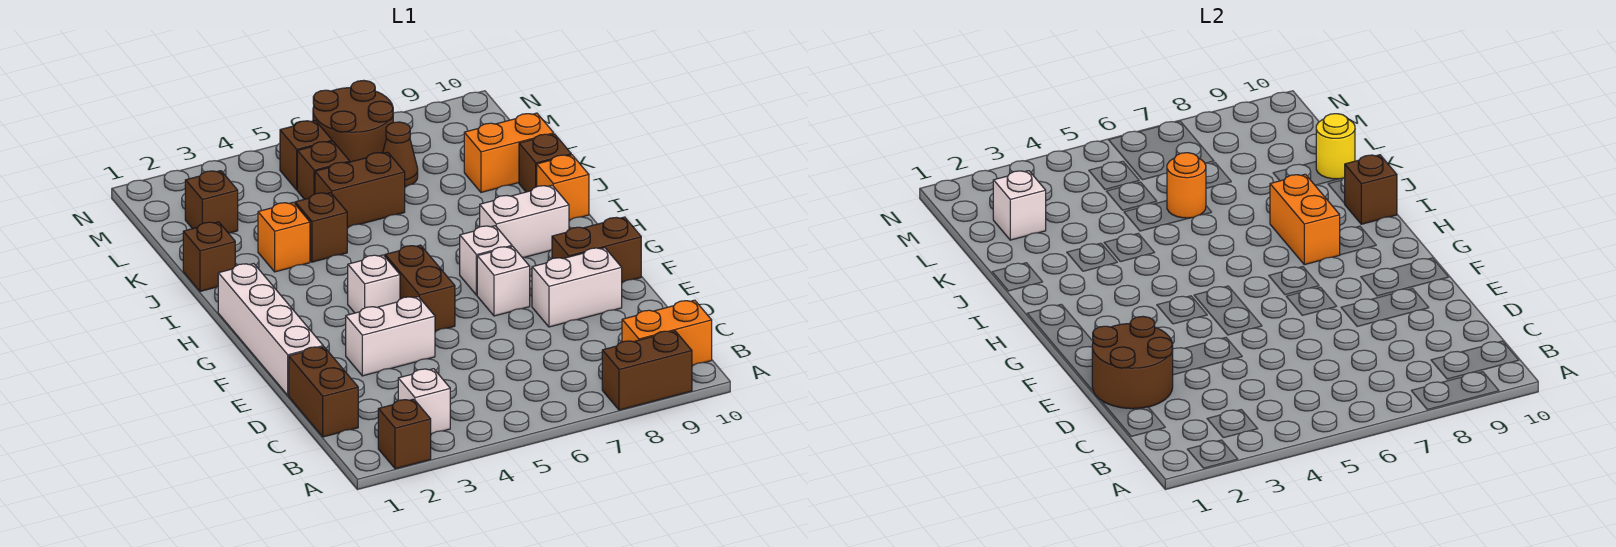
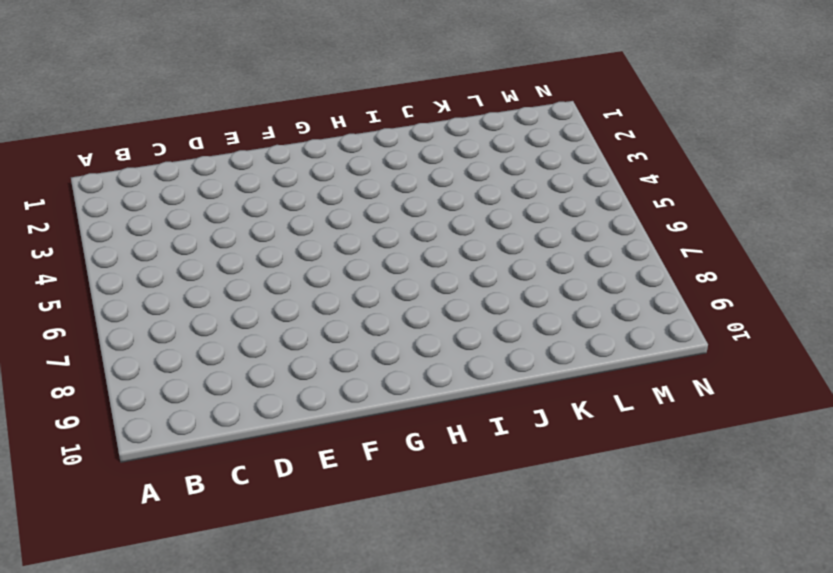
none -> brown 1x1 brick [378,399,431,469]
none -> brown 1x2 brick [602,331,692,410]
none -> white 1x1 brick [398,369,450,434]
none -> orange 1x2 brick [622,300,712,366]

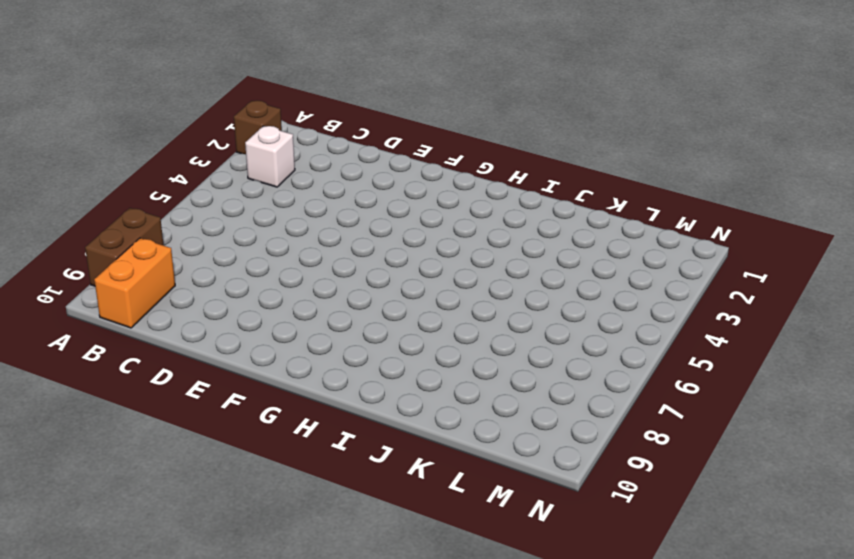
none -> brown 1x2 brick [289,347,358,437]
none -> white 1x4 brick [218,264,323,395]
none -> white 1x2 brick [346,297,435,376]
none -> white 1x2 brick [532,248,622,327]

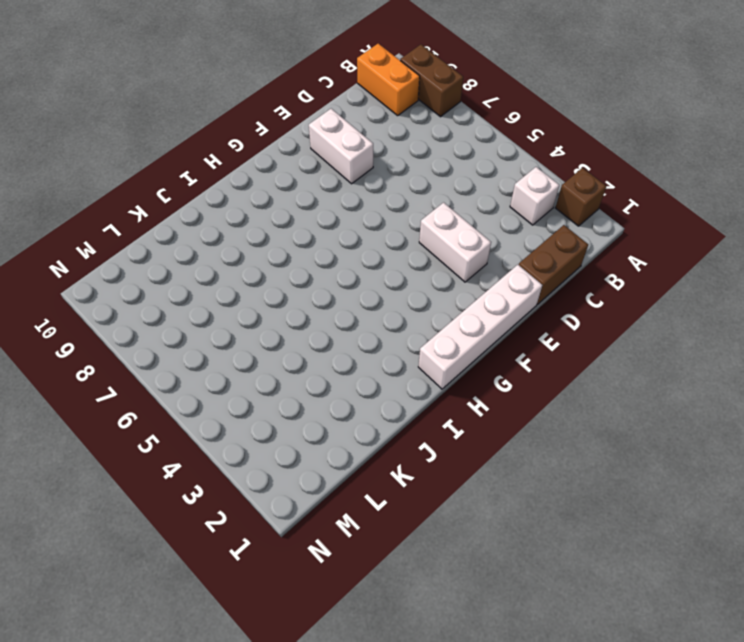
none -> brown 1x2 brick [385,245,455,331]
none -> white 1x1 brick [477,246,530,316]
none -> brown 1x2 brick [552,217,641,283]
none -> white 1x1 brick [348,255,400,313]

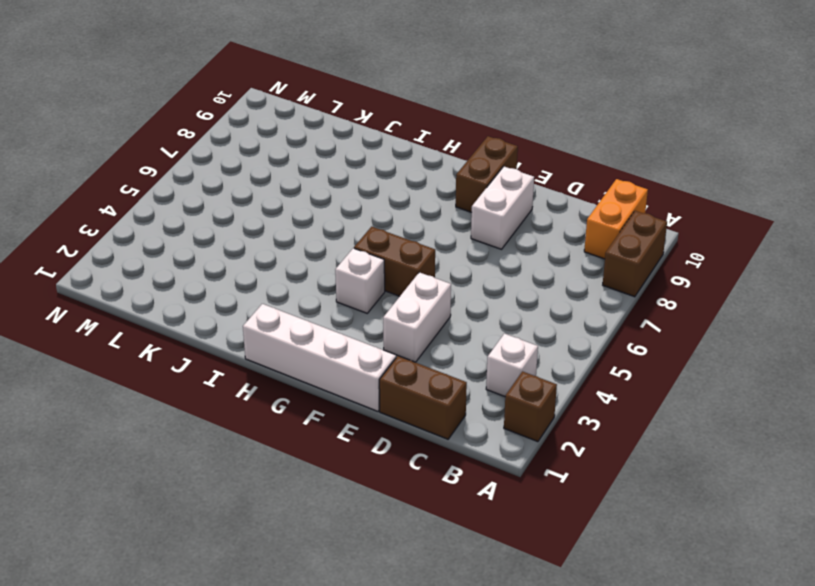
none -> white 1x1 brick [477,246,530,316]
none -> white 1x1 brick [460,226,512,295]
none -> white 1x2 brick [480,185,569,257]
none -> orange 1x1 brick [537,155,589,220]

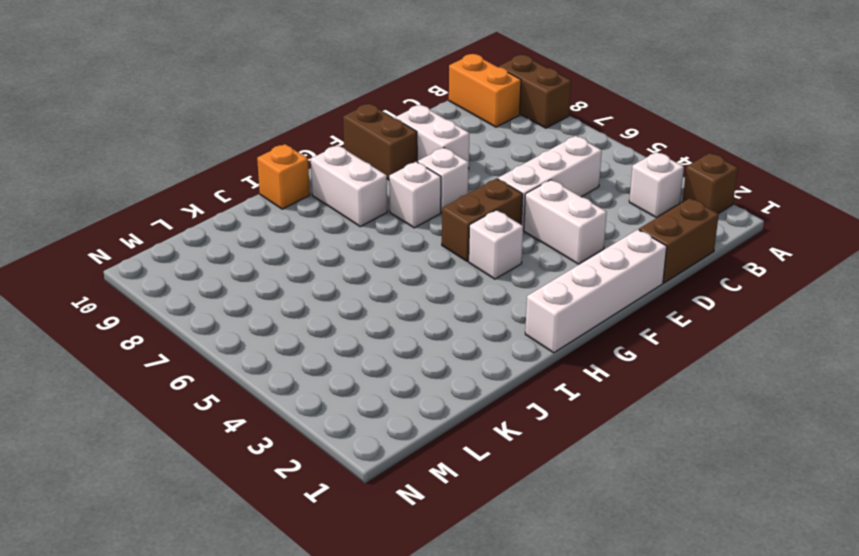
white 1x3 brick [498,136,602,230] -> none
none -> brown 1x1 brick [183,222,235,291]
none -> orange 1x1 brick [258,202,310,272]
none -> brown 1x1 brick [295,193,347,262]
none -> brown 1x1 brick [519,134,571,192]

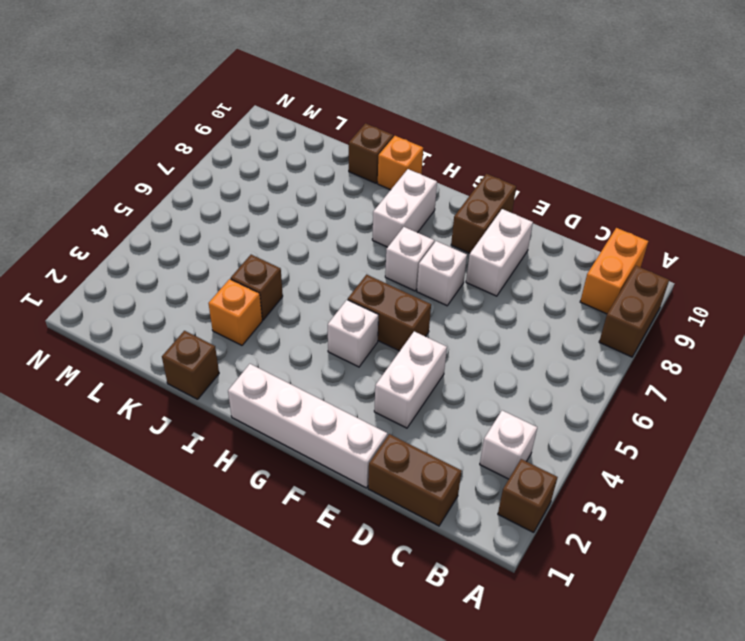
none -> brown 1x2 brick [315,152,405,228]
none -> orange 1x2 brick [464,113,554,192]
none -> brown 1x1 brick [185,171,238,233]
none -> brown 1x1 brick [297,141,350,199]

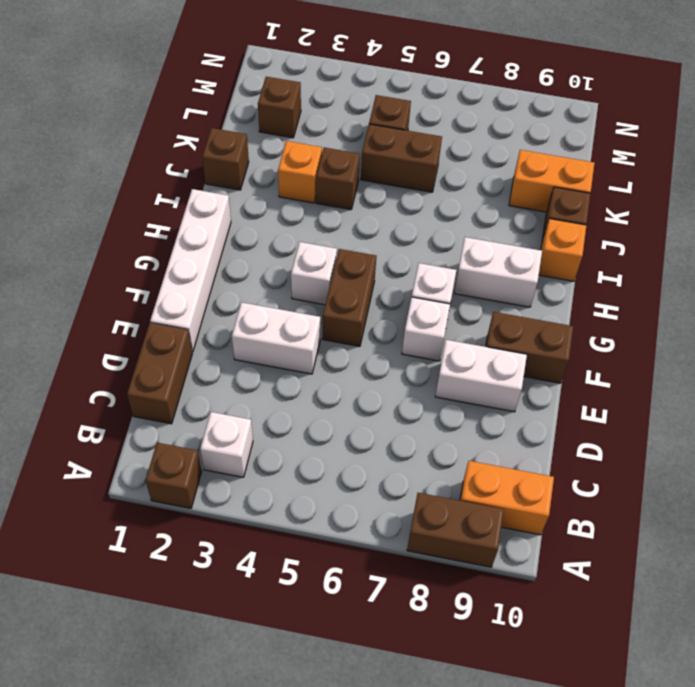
none -> brown 1x1 cone [383,122,418,187]
none -> brown 1x1 brick [280,121,332,190]
none -> brown 2x2 round brick [313,81,393,162]
none -> brown 2x2 round brick [1092,316,1173,409]

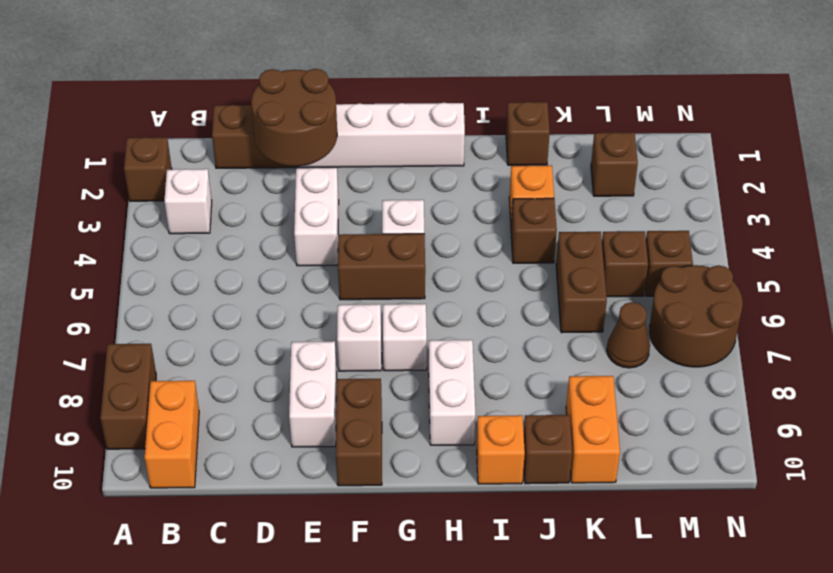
none -> orange 1x2 brick [1270,174,1340,265]
none -> brown 1x1 brick [1345,155,1397,224]
none -> orange 1x1 round brick [1167,153,1206,218]
none -> yellow 1x1 round brick [1316,114,1355,179]

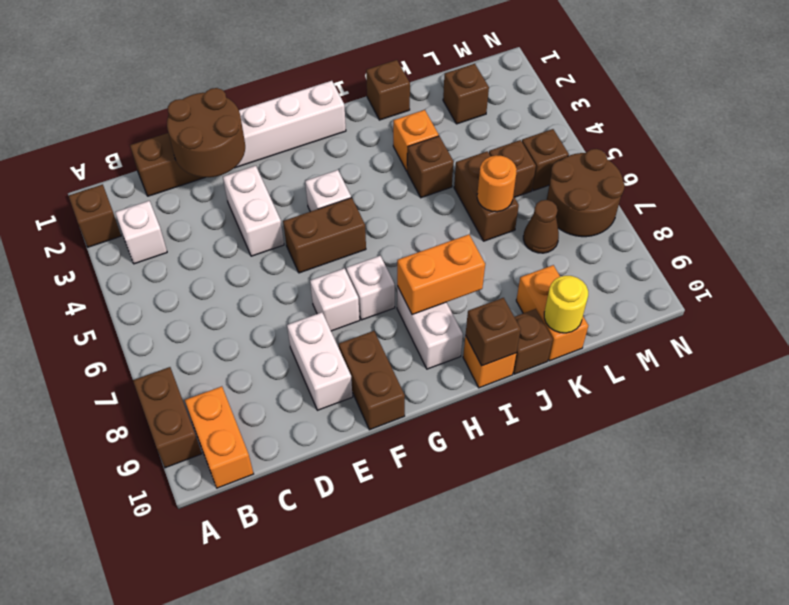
none -> white 1x1 brick [993,171,1046,240]

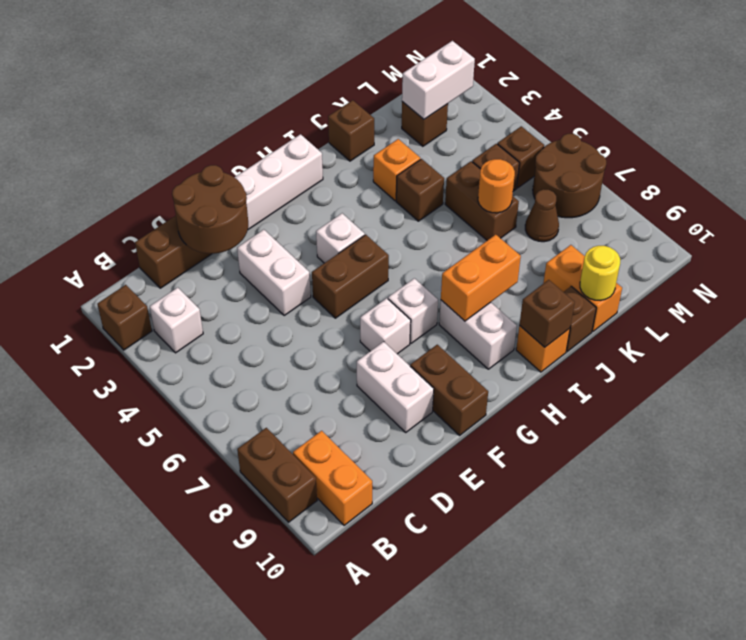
white 1x2 brick [402,41,475,119] -> white 1x1 brick [993,171,1046,240]

